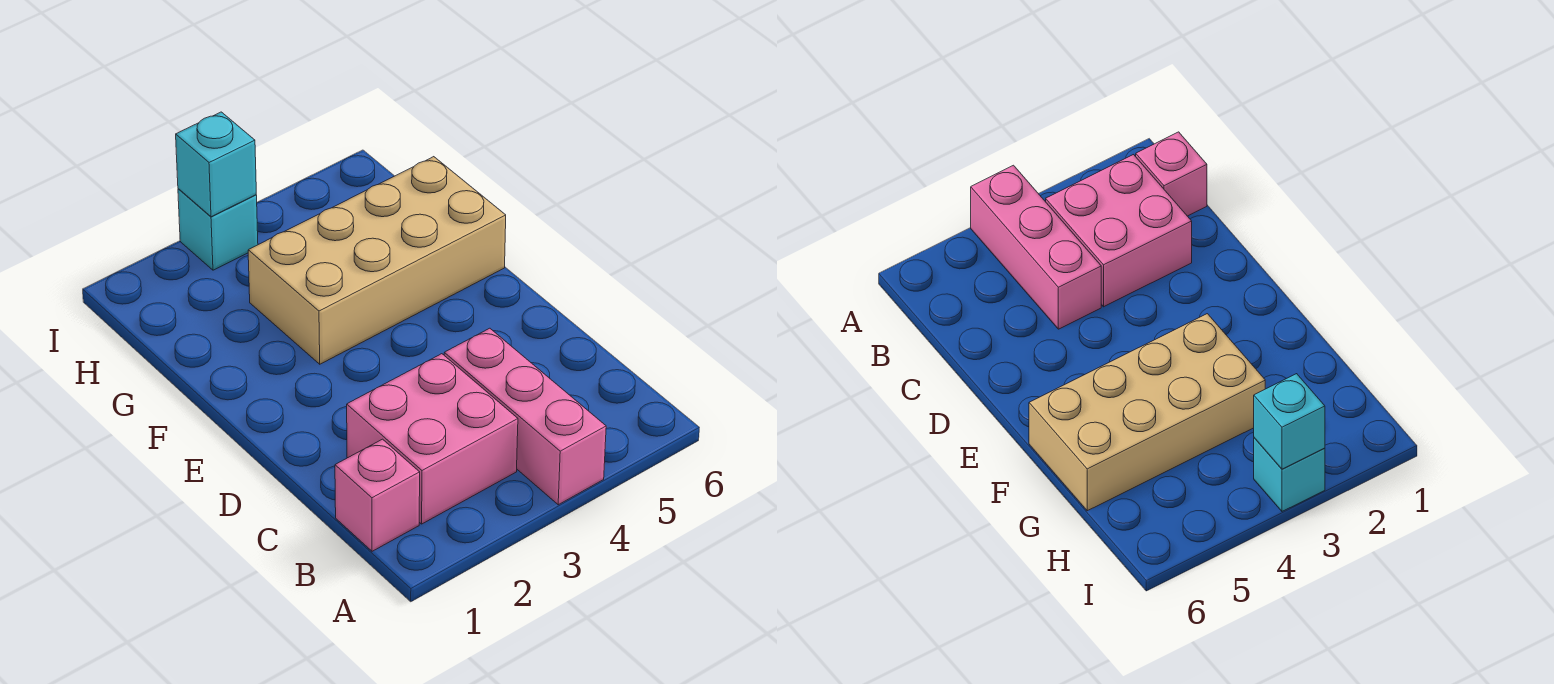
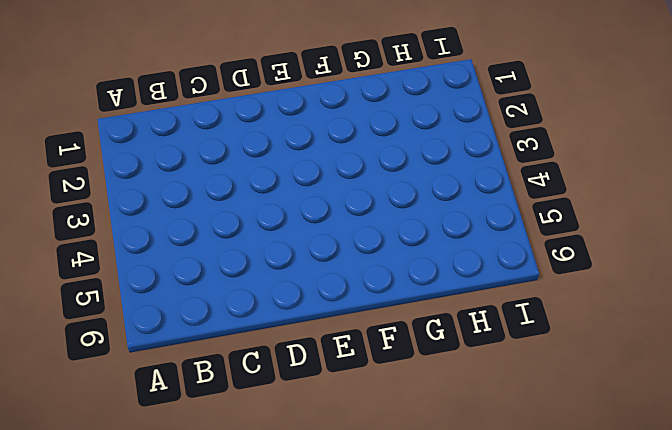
none -> pink 1x3 brick [444,328,606,505]
none -> pink 1x1 brick [335,439,420,551]

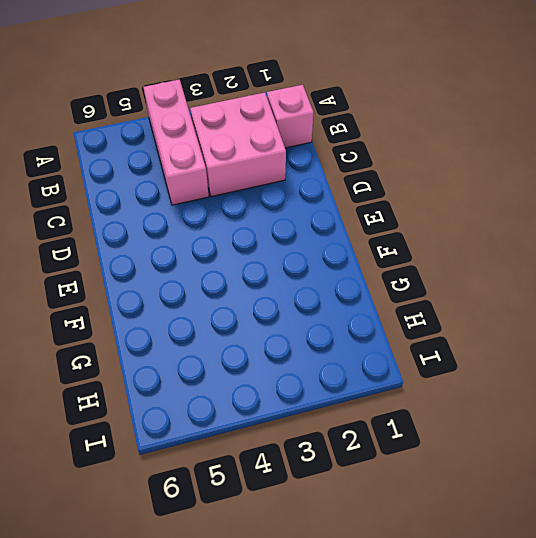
none -> tan 2x4 brick [248,157,506,364]
none -> cyan 1x1 brick [178,189,258,270]

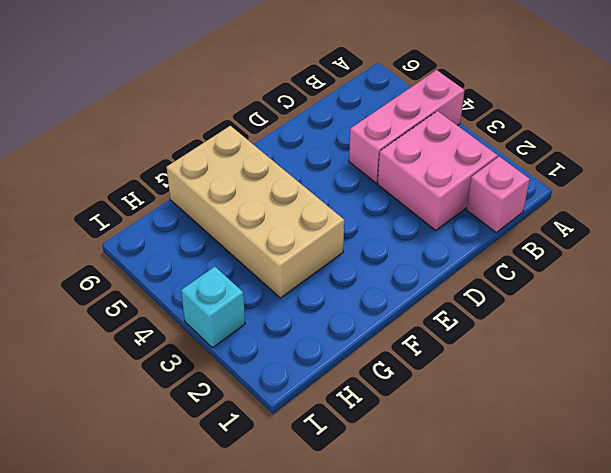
none -> cyan 1x1 brick [176,112,256,217]

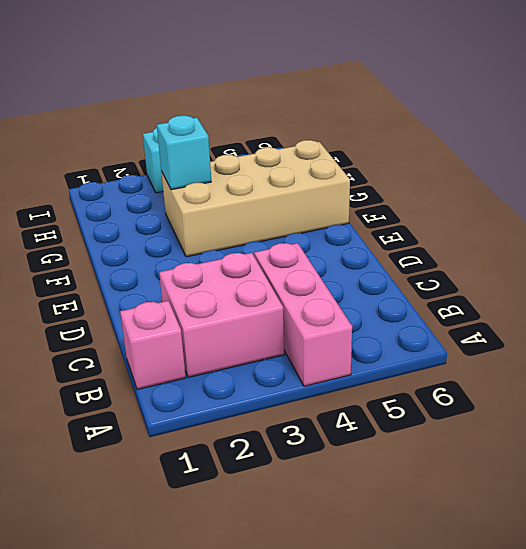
cyan 1x1 brick [157,115,211,190] -> cyan 1x1 brick moved to [176,112,256,217]

